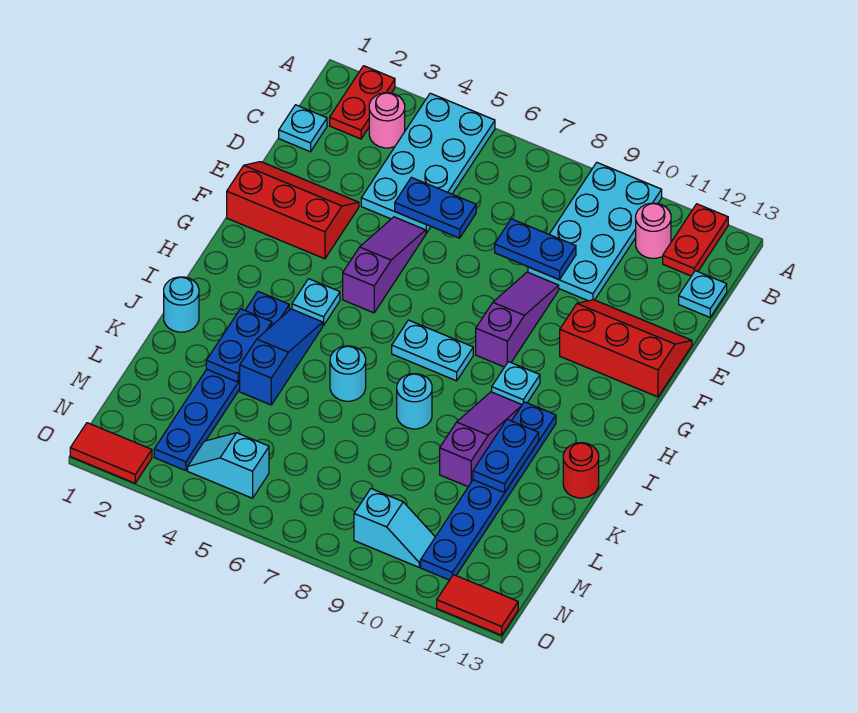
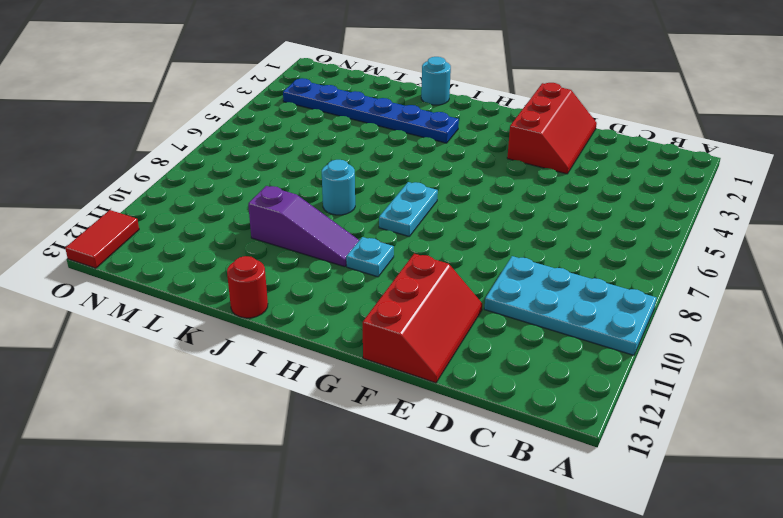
none -> red 1x2 plate [330,66,395,139]
none -> cyan 2x4 plate [361,93,495,233]
none -> red 1x2 plate [663,204,728,276]
none -> pink 1x1 round brick [369,93,405,148]

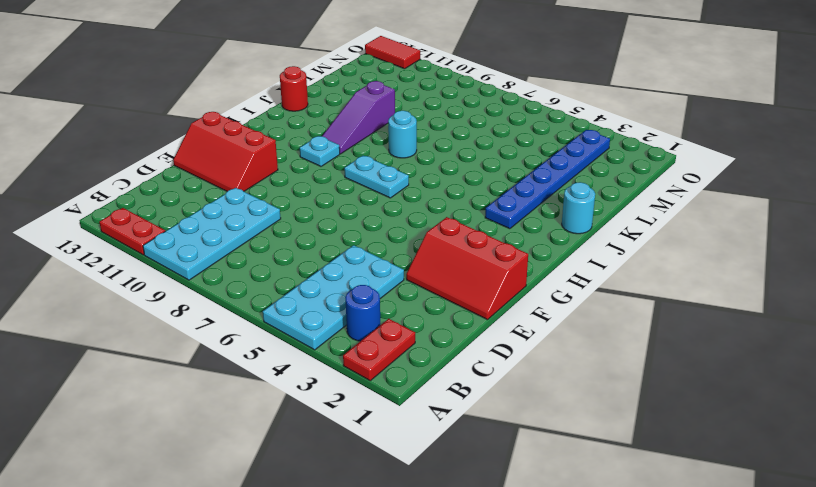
red 1x2 plate [99,208,165,255] -> red 1x2 plate turned to [663,204,728,276]
blue 1x1 round brick [345,285,380,341] -> pink 1x1 round brick [369,93,405,148]
none -> pink 1x1 round brick [636,203,671,258]
none -> cyan 1x1 plate [279,105,327,152]
none -> cyan 1x1 plate [679,271,727,317]
none -> purple 1x3 slope [343,217,426,313]

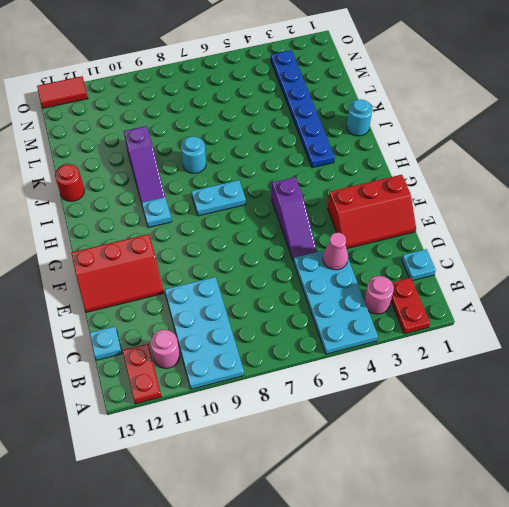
pink 1x1 cone [323,233,348,270] -> none
none -> purple 1x3 slope [476,272,559,367]
none -> cyan 1x1 plate [292,279,340,326]
none -> blue 1x3 slope [239,309,323,405]
none -> blue 1x6 plate [421,402,556,580]

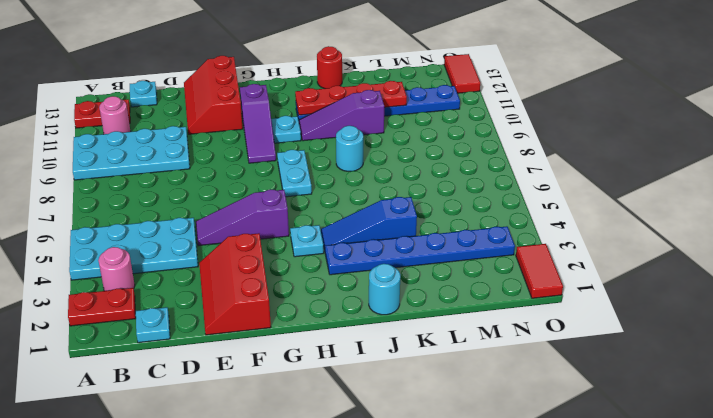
purple 1x3 slope [240,84,276,163] -> purple 1x3 slope turned to [476,272,559,367]
red 1x4 plate [295,81,407,115] -> blue 1x2 plate [473,419,539,493]
none -> cyan 1x1 round brick [330,346,366,401]
none -> cyan 1x2 slope [188,433,269,498]
none -> cyan 1x2 slope [354,489,435,567]
none -> blue 1x2 plate [395,177,476,238]

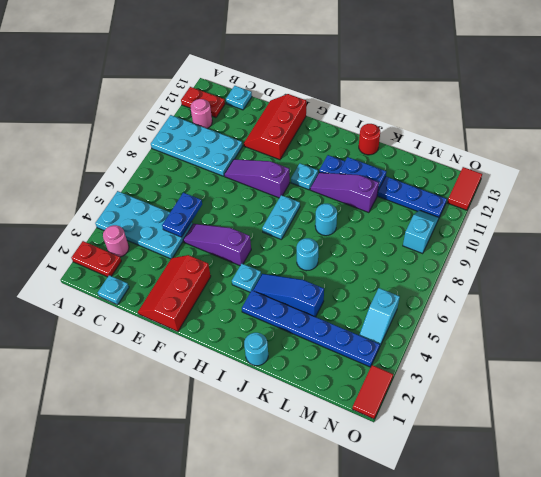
none -> blue 1x2 plate [495,219,576,280]
none -> blue 1x2 plate [206,309,272,382]

